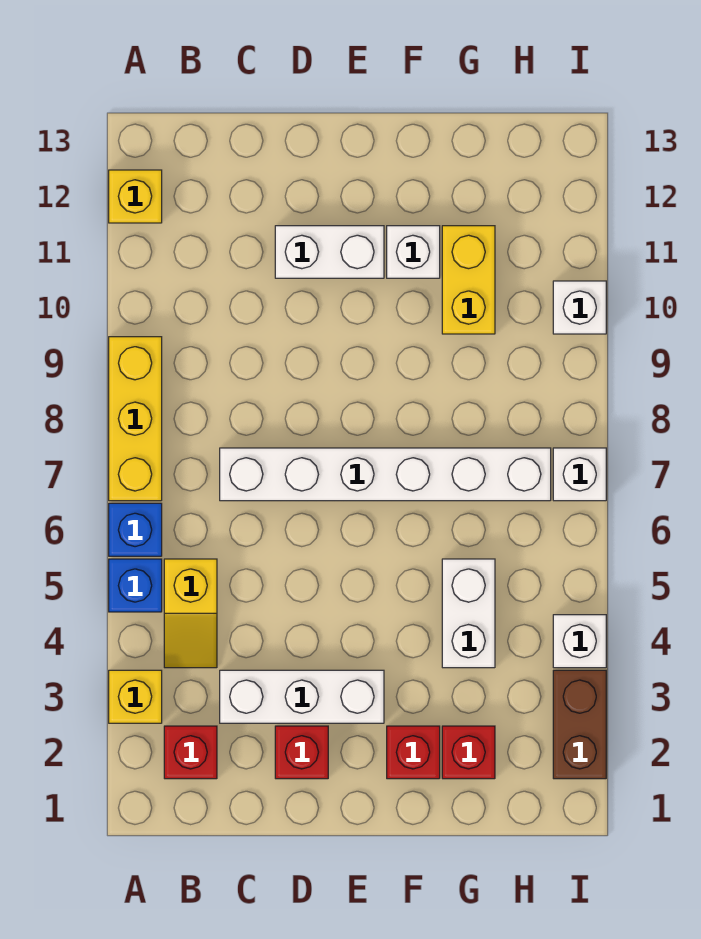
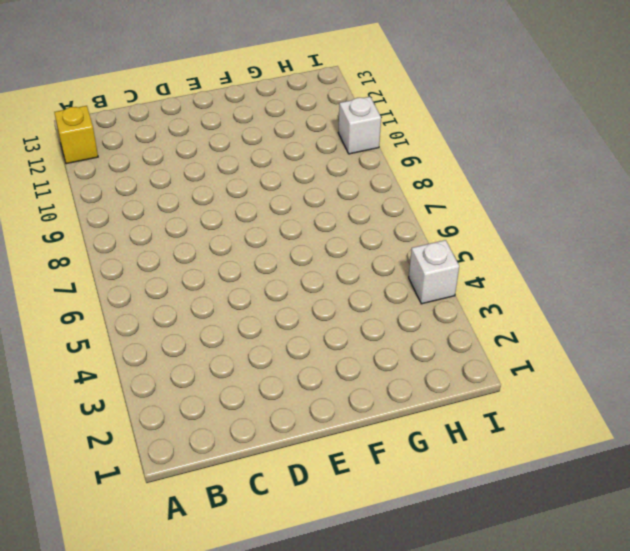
none -> yellow 1x1 brick [109,670,162,723]
none -> blue 1x1 brick [109,559,162,612]
none -> blue 1x1 brick [109,503,162,556]

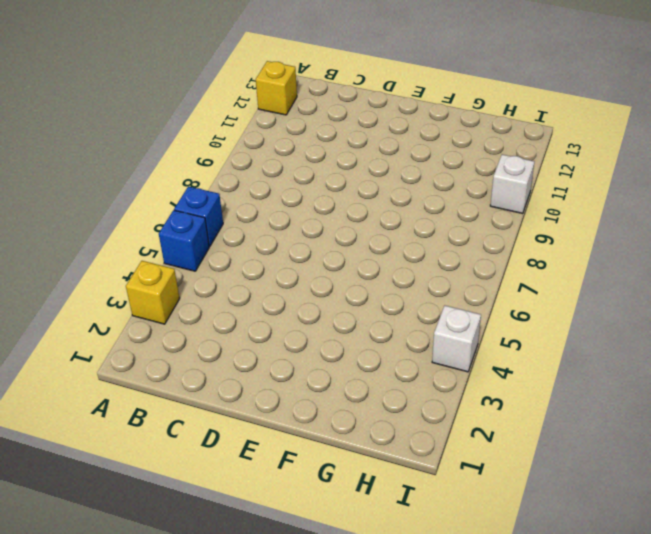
none -> yellow 1x3 brick [109,337,162,501]
none -> red 1x1 brick [164,726,217,779]
none -> yellow 1x2 slope [164,559,217,668]

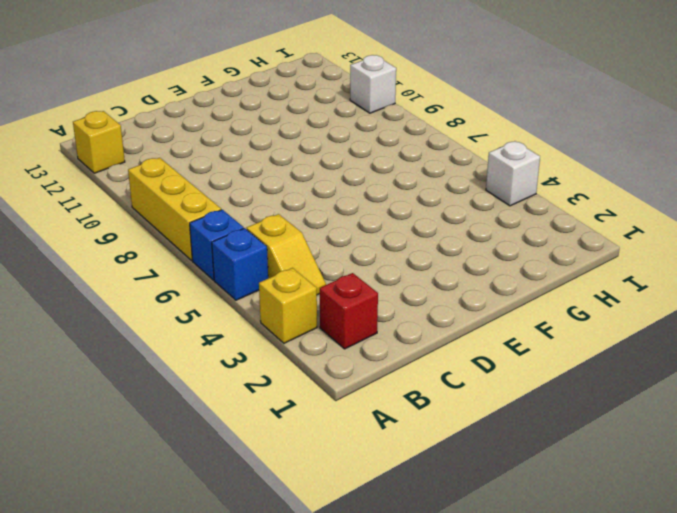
none -> white 1x3 brick [220,670,384,723]
none -> white 1x6 brick [220,448,551,501]
none -> red 1x1 brick [275,726,328,779]

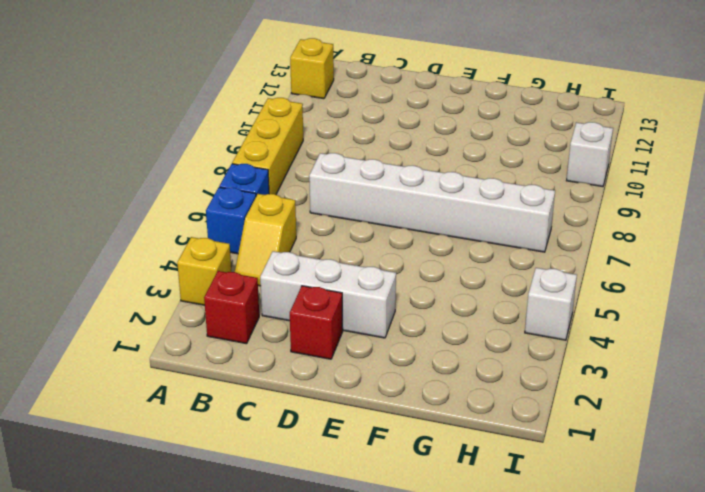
none -> white 1x2 brick [275,226,384,278]
none -> red 1x1 brick [387,726,440,779]
none -> white 1x1 brick [387,226,440,278]

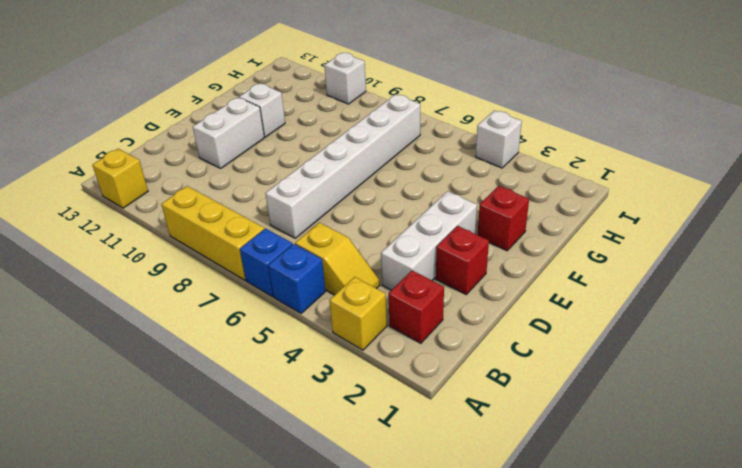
none -> red 1x1 brick [442,726,495,779]
none -> white 1x2 brick [442,559,495,668]
none -> yellow 1x2 brick [442,226,495,334]

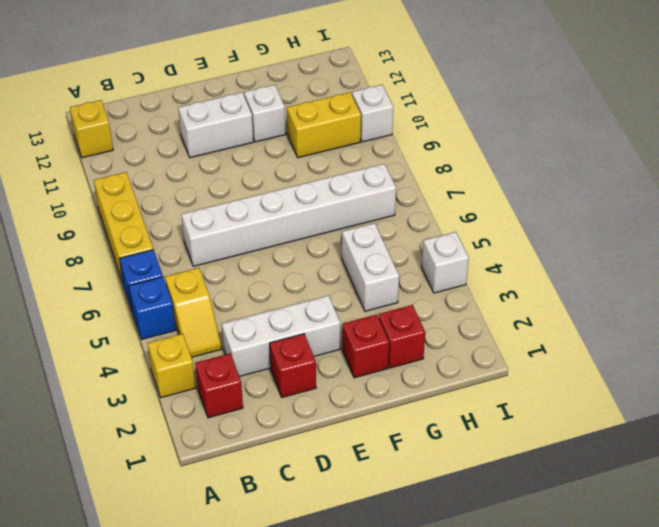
yellow 1x2 brick [287,92,361,158] -> yellow 1x2 brick turned to [442,226,495,334]
none -> brown 1x2 brick [553,670,606,779]
none -> white 1x1 brick [553,448,606,501]

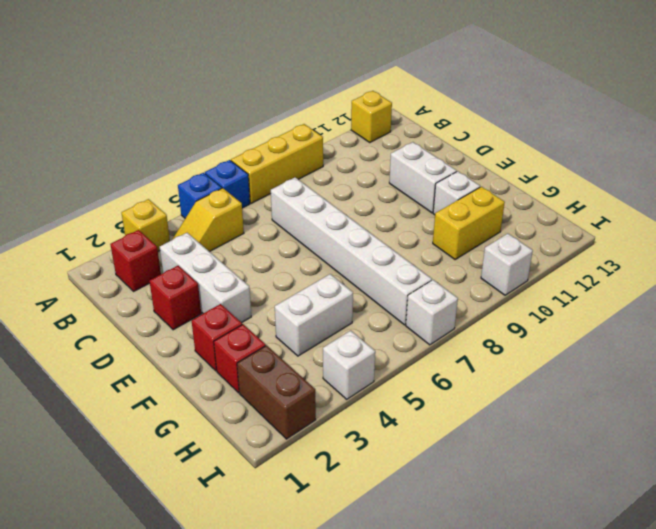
brown 1x2 brick [237,345,316,439] -> brown 1x2 brick turned to [553,670,606,779]

